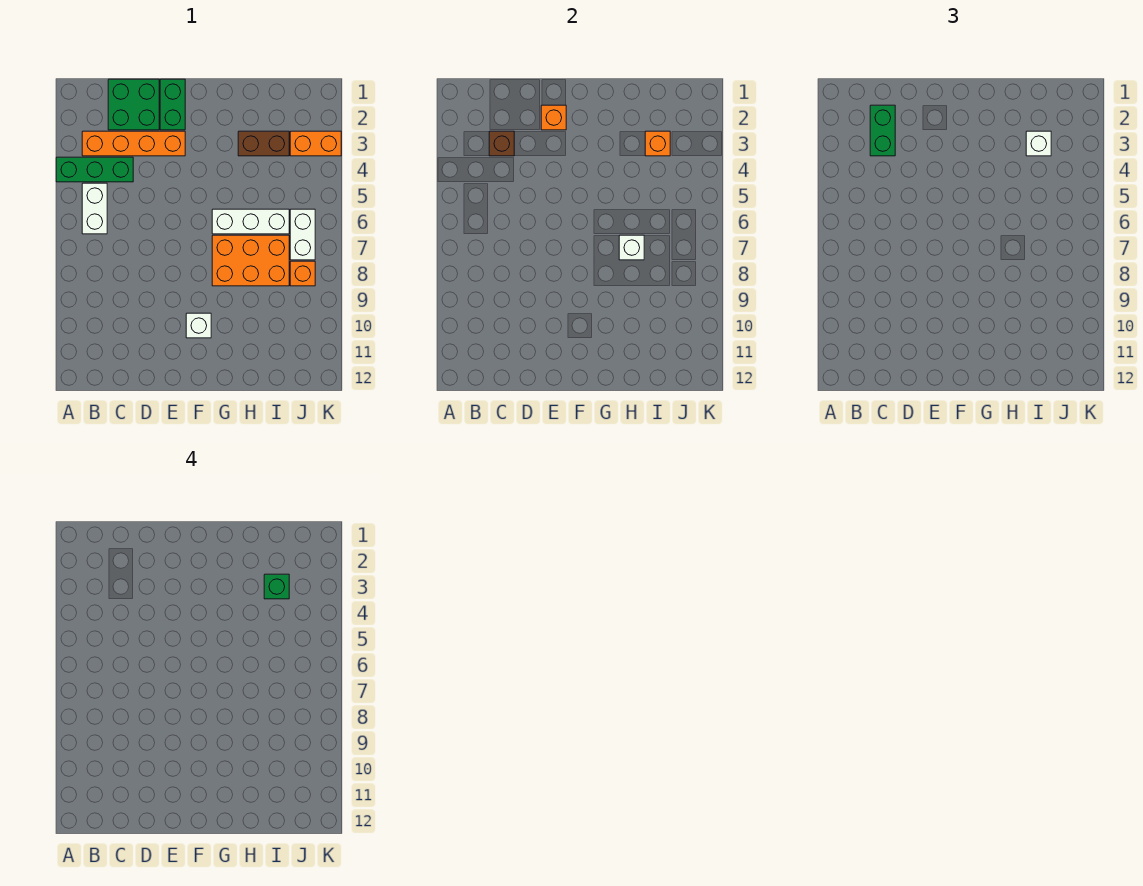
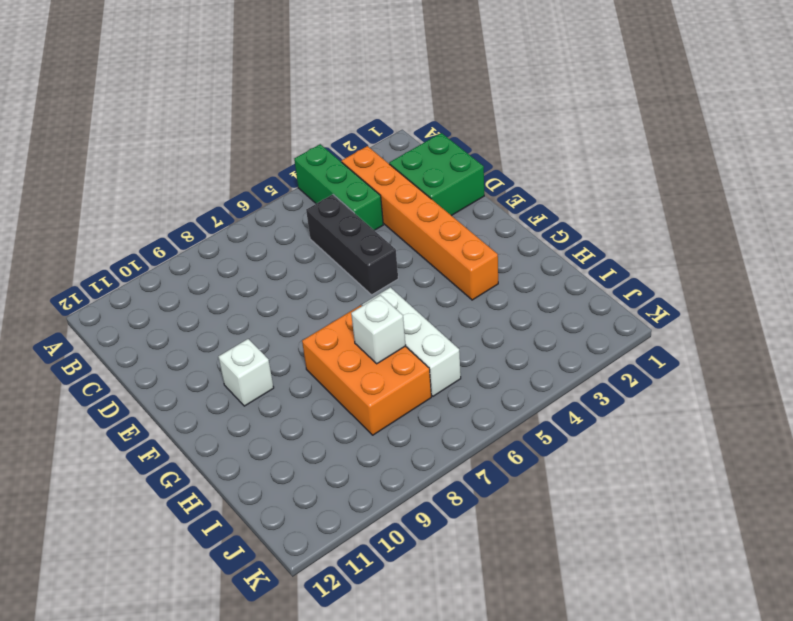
orange 1x6 brick [342,146,498,300] -> orange 1x4 brick [82,131,185,156]
black 1x3 brick [306,195,398,295] -> none
none -> white 1x2 brick [82,183,107,234]
none -> green 1x2 brick [160,79,185,130]
none -> brown 1x2 brick [238,131,289,156]

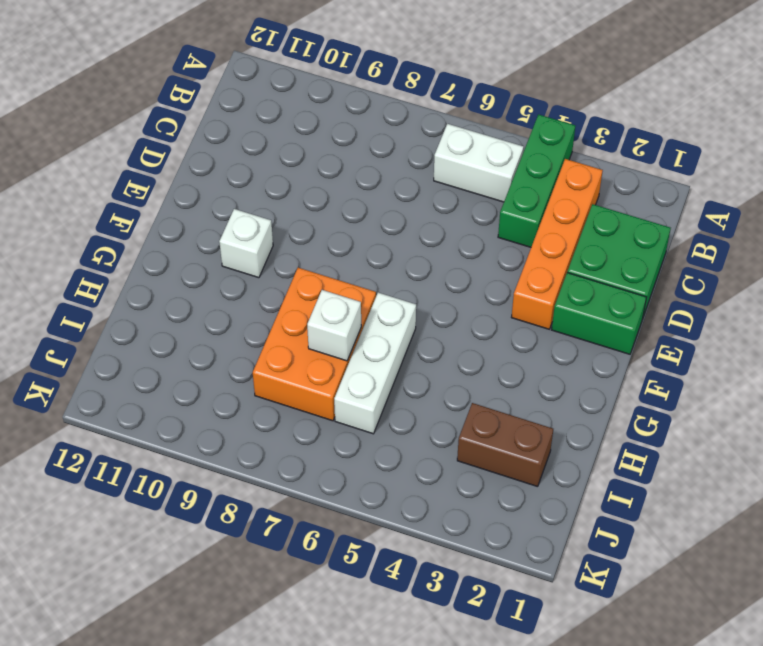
brown 1x2 brick [457,403,553,487] -> brown 1x2 brick turned to [238,131,289,156]
none -> orange 1x2 brick [290,131,341,156]
none -> white 1x2 brick [290,209,315,260]
none -> orange 1x1 brick [290,261,315,286]

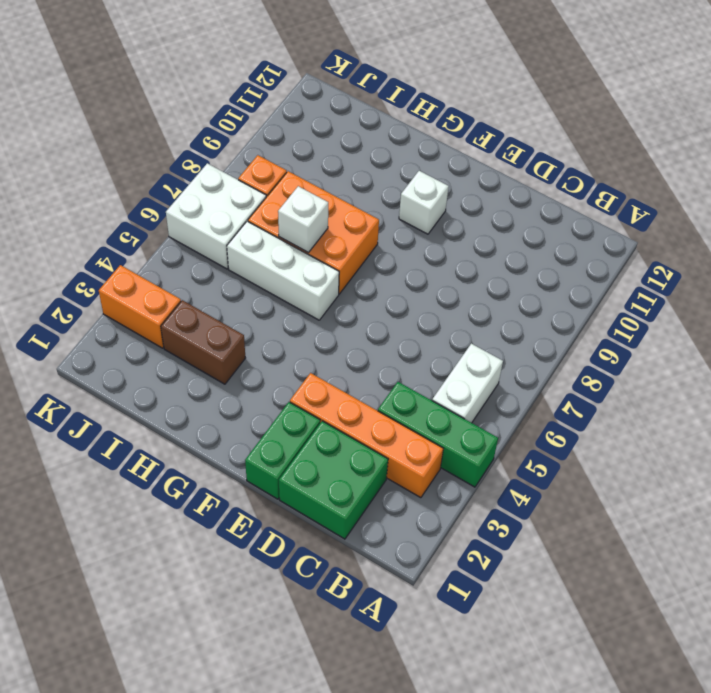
white 2x2 brick [166,163,266,269] -> white 1x2 brick [290,209,315,260]
none -> brown 1x1 brick [489,131,514,156]
none -> orange 1x1 brick [541,105,566,130]
none -> orange 1x1 brick [645,131,670,156]

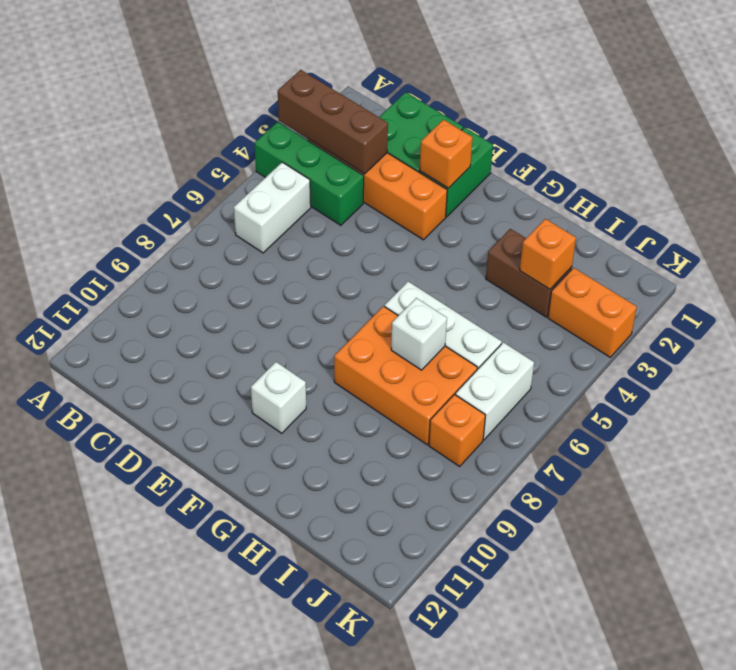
brown 1x3 brick [278,70,388,174] -> brown 1x1 brick [489,131,514,156]
none -> green 1x2 brick [870,105,895,156]
none -> white 1x1 brick [1026,131,1051,156]
none -> green 1x1 brick [264,574,289,599]

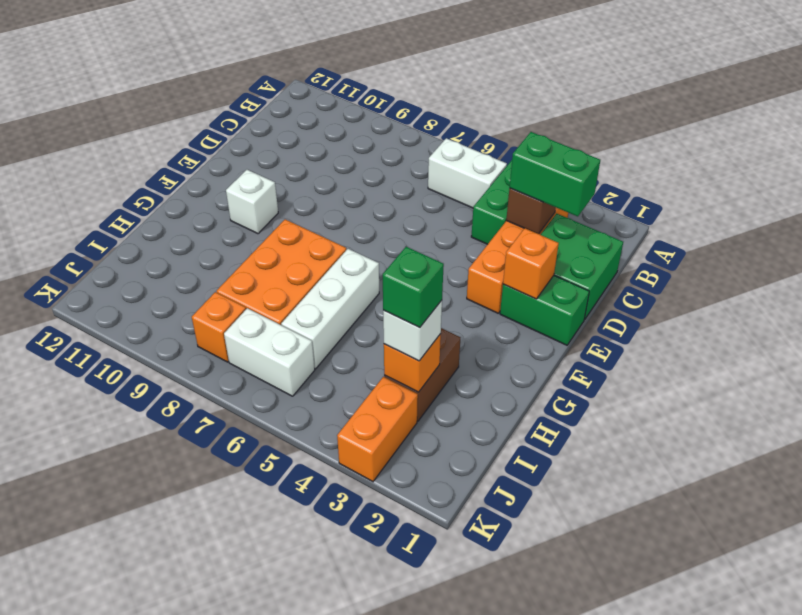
none -> white 1x1 brick [619,235,644,260]

